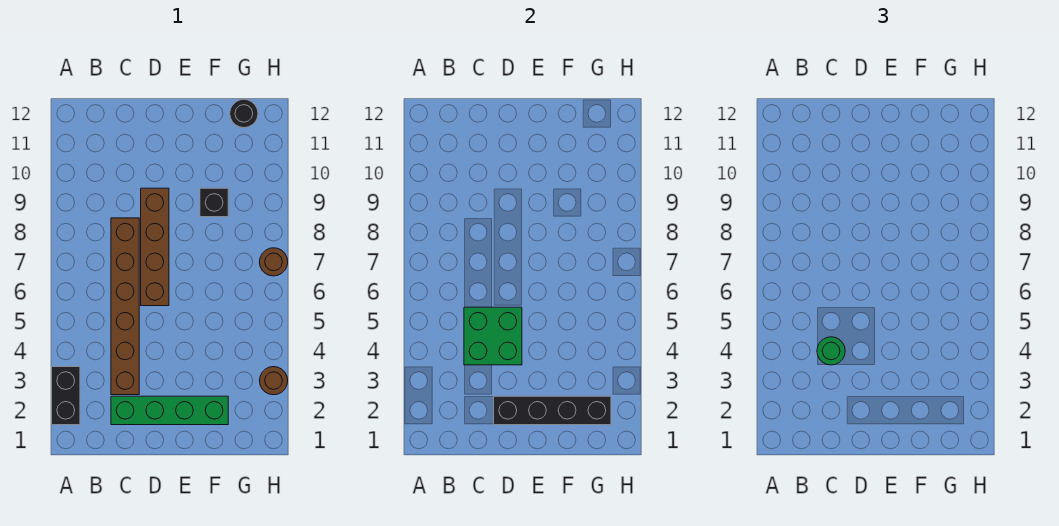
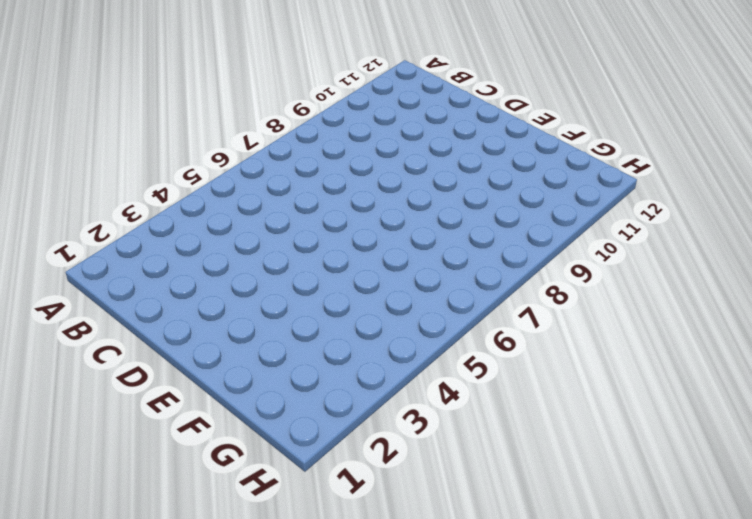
none -> black 1x2 brick [52,367,80,425]
none -> green 1x4 brick [111,396,228,425]

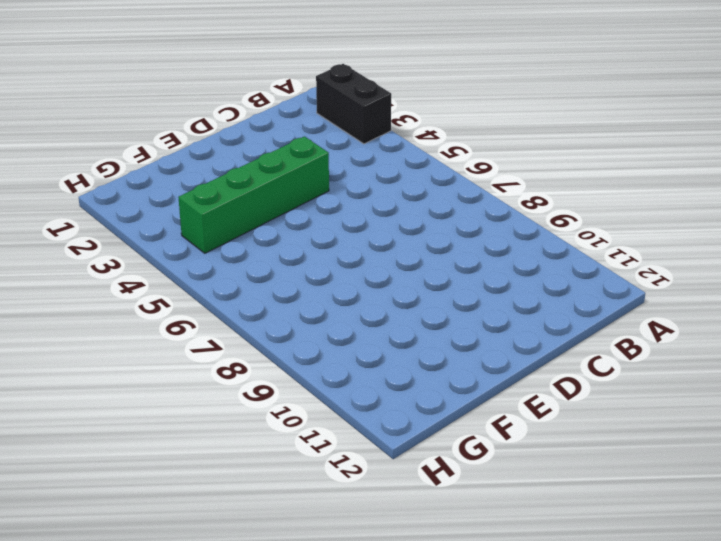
green 1x4 brick [178,136,329,253] -> green 1x4 brick moved to [111,396,228,425]
none -> brown 1x6 brick [111,218,139,395]
none -> brown 1x4 brick [141,188,169,306]

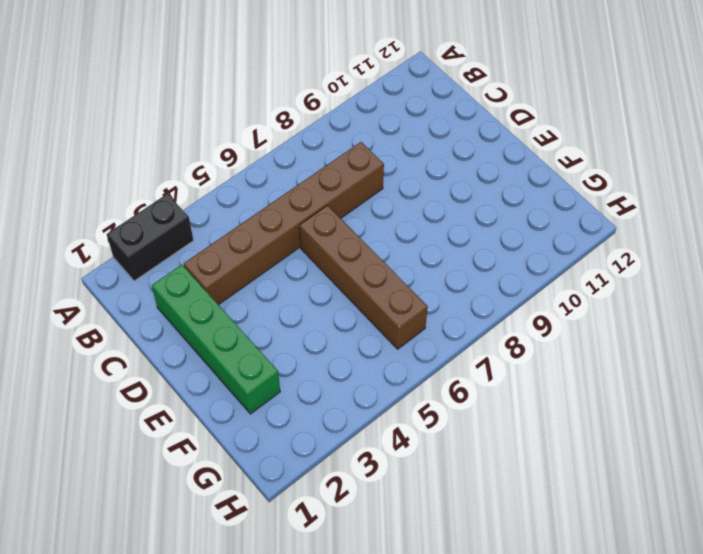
brown 1x4 brick [299,206,428,349] -> brown 1x4 brick turned to [141,188,169,306]
none -> black 1x1 brick [200,188,228,217]
none -> black 1x1 round brick [230,99,258,128]

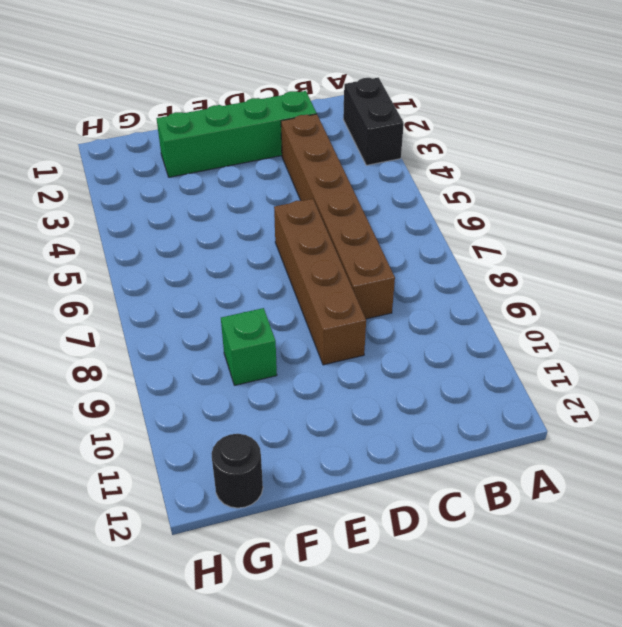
green 1x1 brick [221,308,277,385] -> black 1x1 brick [200,188,228,217]
none -> brown 1x1 round brick [259,367,288,395]
none -> brown 1x1 round brick [260,248,288,276]

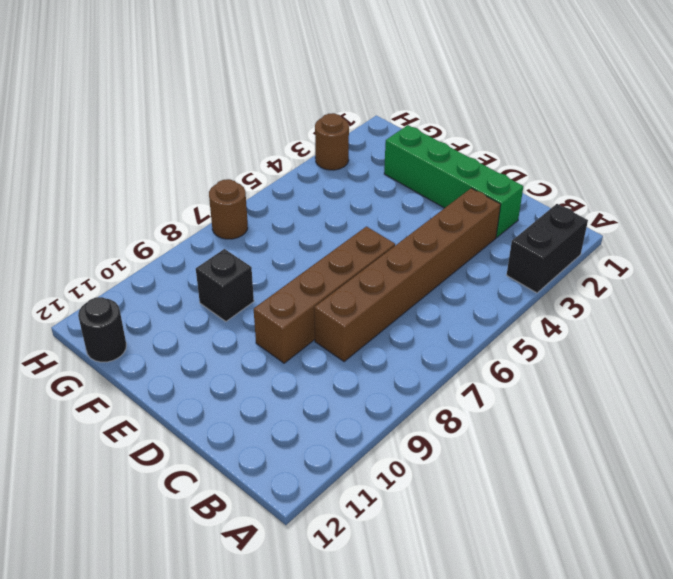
none -> green 2x2 brick [464,307,522,365]
none -> black 1x4 brick [494,396,611,425]

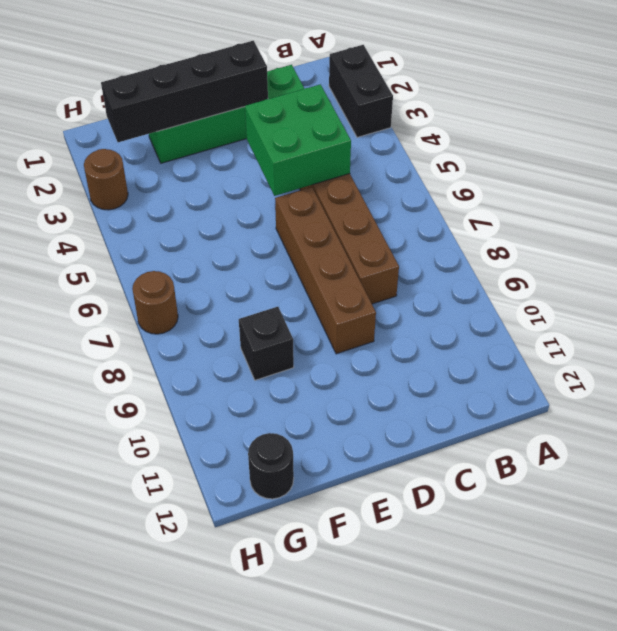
none -> green 1x1 round brick [817,337,845,365]

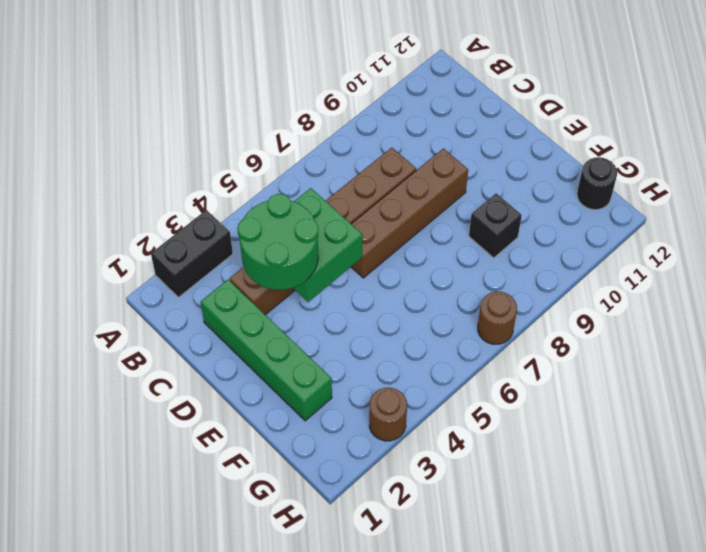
green 2x2 round brick [238,194,318,290] -> green 1x1 round brick [817,337,845,365]
none -> black 1x4 brick [494,396,611,425]

